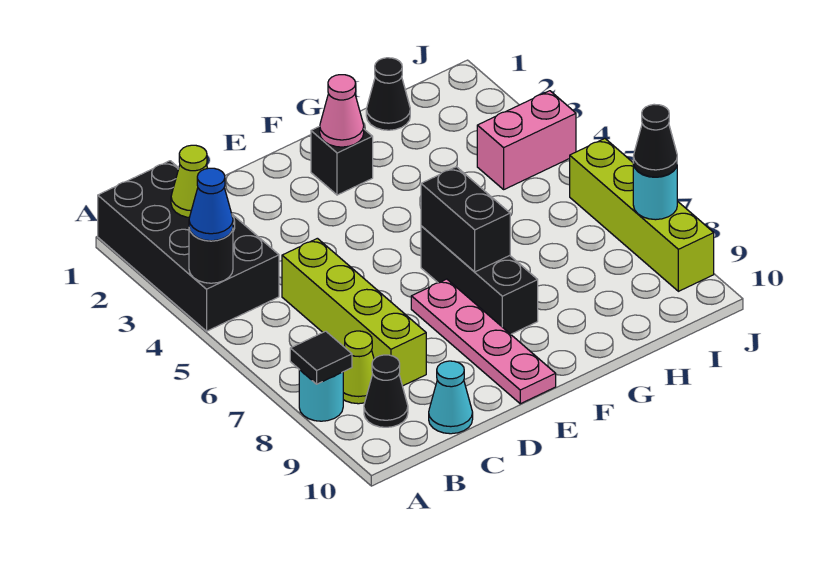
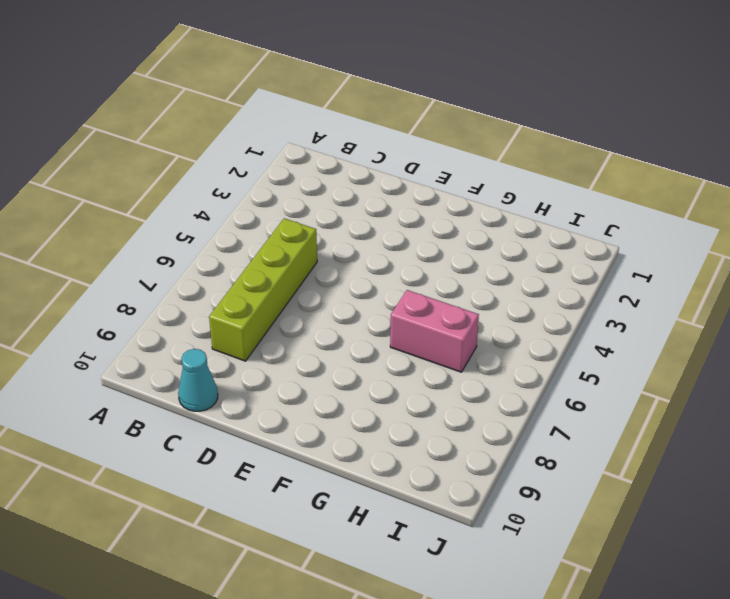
pink 1x2 brick [390,290,479,372] -> pink 1x2 brick moved to [477,91,576,189]
none -> black 2x4 brick [98,161,279,331]
none -> cyan 1x1 round brick [299,370,343,421]
none -> lime 1x1 cone [343,331,374,404]

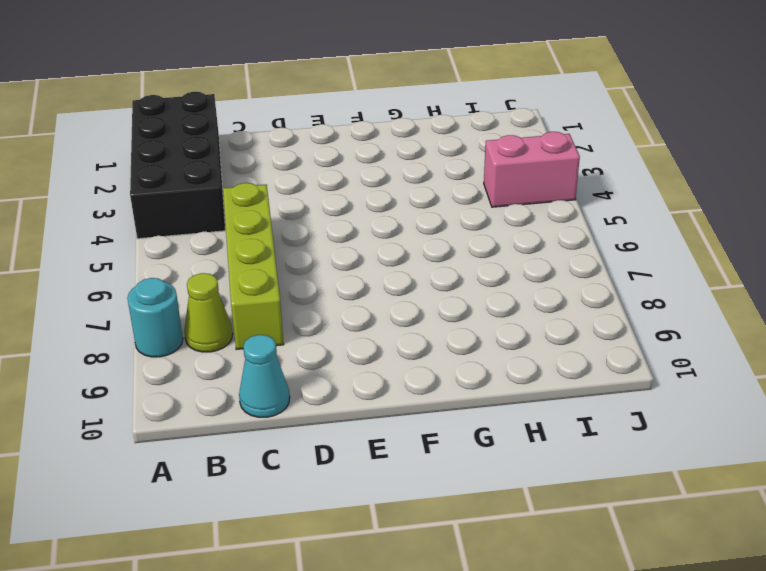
none -> black 1x1 cone [364,355,408,427]
none -> pink 1x4 plate [411,279,556,404]
none -> black 1x1 brick [311,126,373,195]

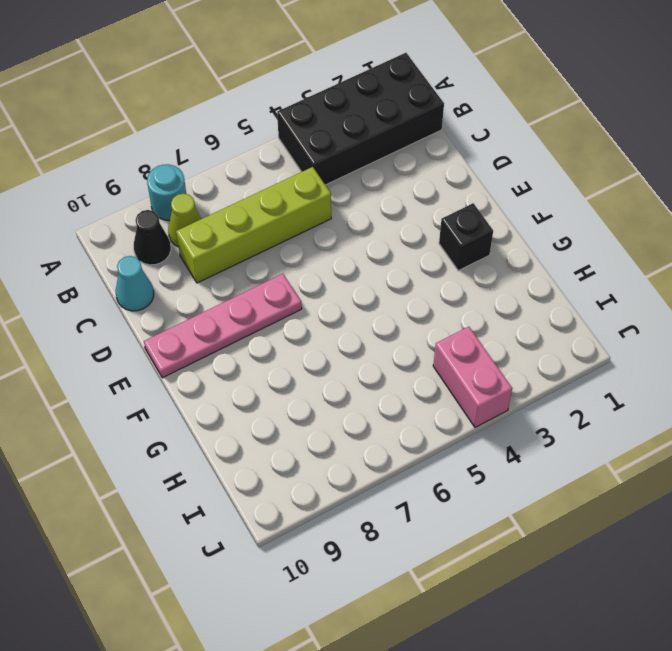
none -> black 1x3 brick [421,226,538,334]
none -> black 1x1 cone [366,58,410,130]
none -> lime 1x4 brick [570,139,714,291]

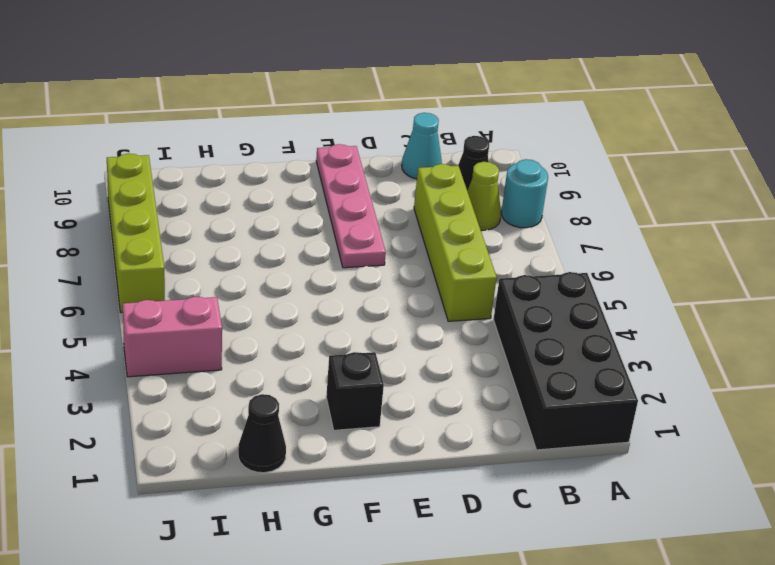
none -> black 1x3 brick [421,226,538,334]
none -> black 1x1 round brick [189,229,233,283]
none -> black 1x1 tile [290,331,352,384]

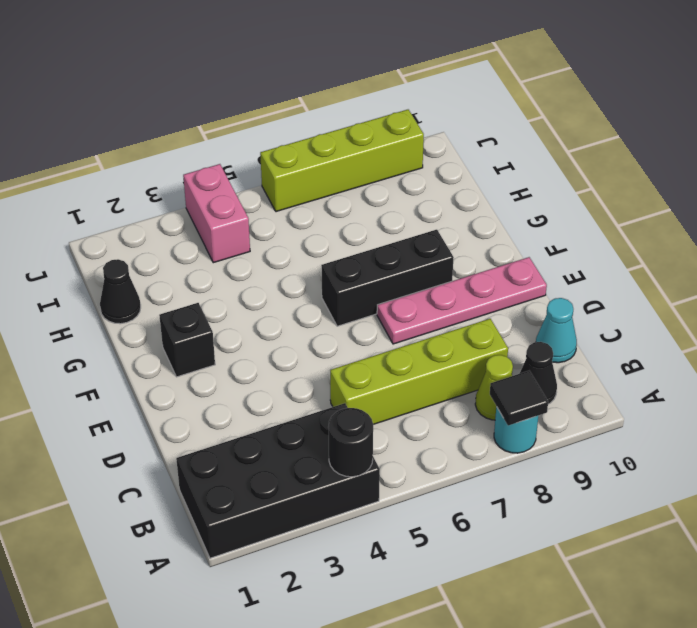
none -> lime 1x1 cone [171,145,208,218]
none -> pink 1x1 cone [320,75,364,147]
none -> black 1x2 brick [421,167,510,272]

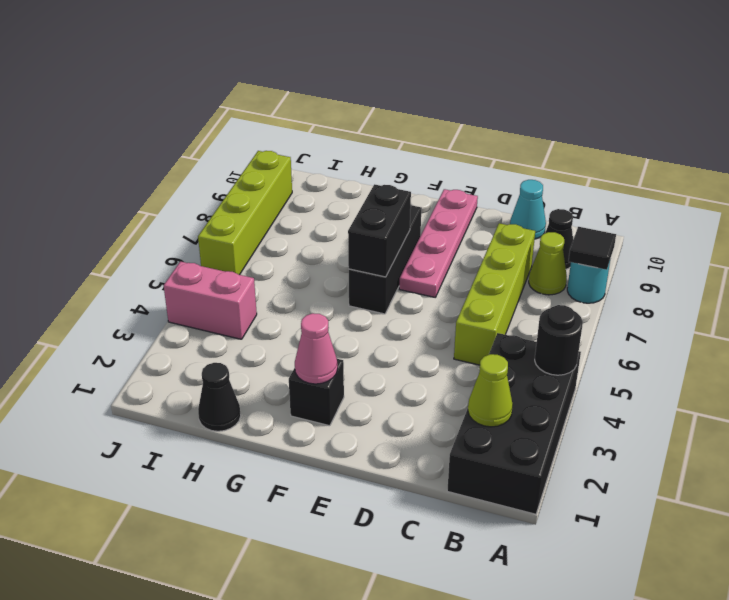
none -> cyan 1x1 round brick [633,164,677,220]
none -> blue 1x1 cone [189,168,233,241]
none -> black 1x1 cone [633,104,677,177]

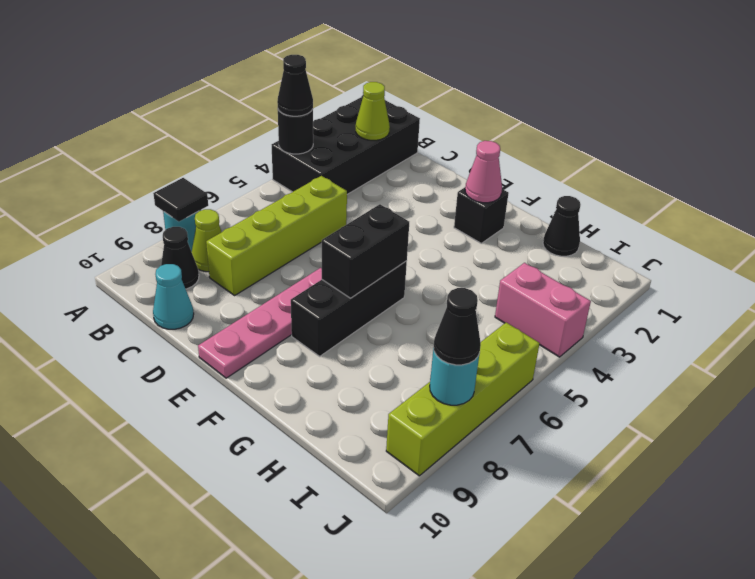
black 1x1 cone [277,55,313,116] -> blue 1x1 cone [189,168,233,241]

